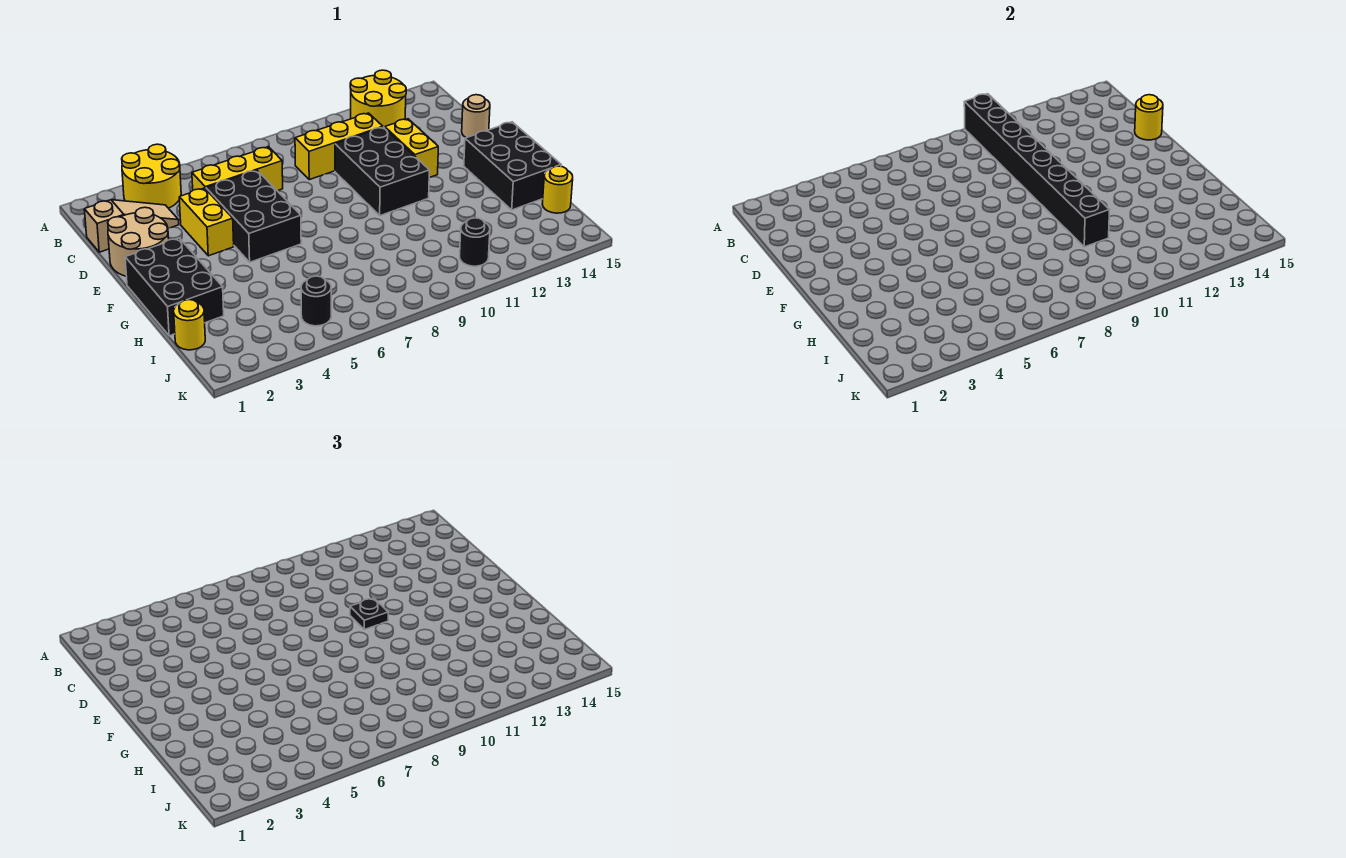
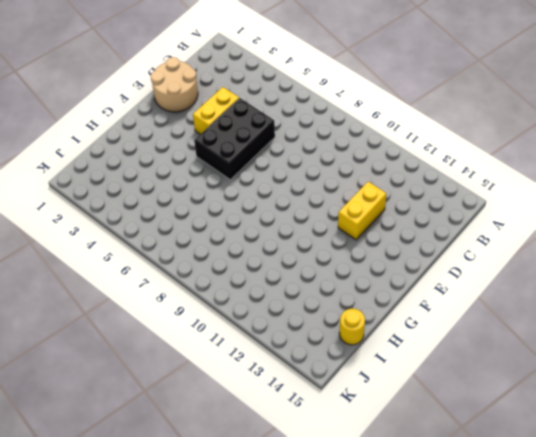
none -> yellow 2x2 round brick [122,144,181,208]
none -> yellow 2x2 round brick [350,70,406,128]
none -> tan 1x3 slope [84,200,179,252]

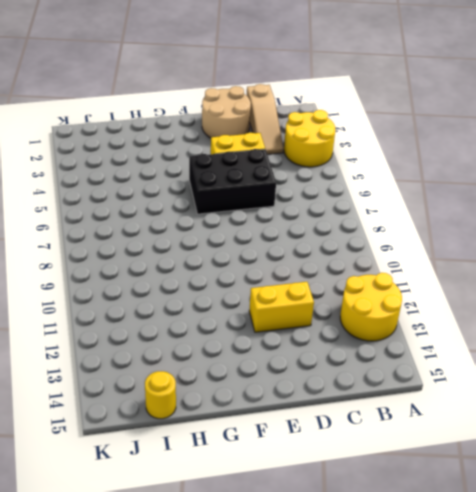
none -> yellow 1x3 brick [192,147,283,191]
none -> yellow 1x3 brick [295,113,383,180]
none -> black 2x3 brick [335,127,429,216]

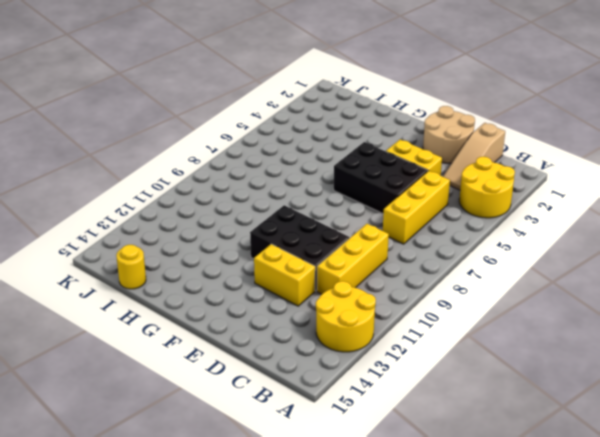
none -> tan 1x1 round brick [462,95,490,138]
none -> black 2x3 brick [125,238,224,336]
none -> black 2x3 brick [464,122,561,210]

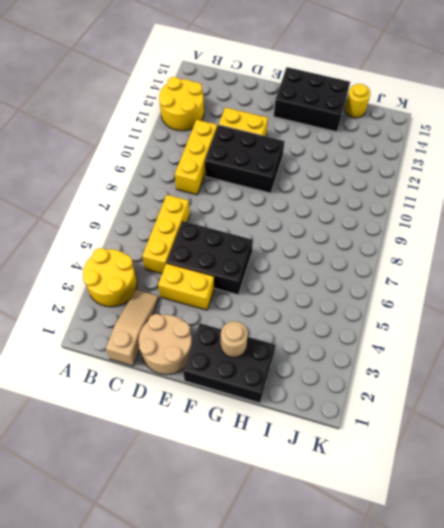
tan 1x1 round brick [221,321,248,358] -> tan 1x1 round brick moved to [462,95,490,138]
none -> yellow 1x1 round brick [174,300,205,350]
none -> black 1x1 round brick [301,276,331,326]
none -> black 1x1 round brick [460,218,490,266]

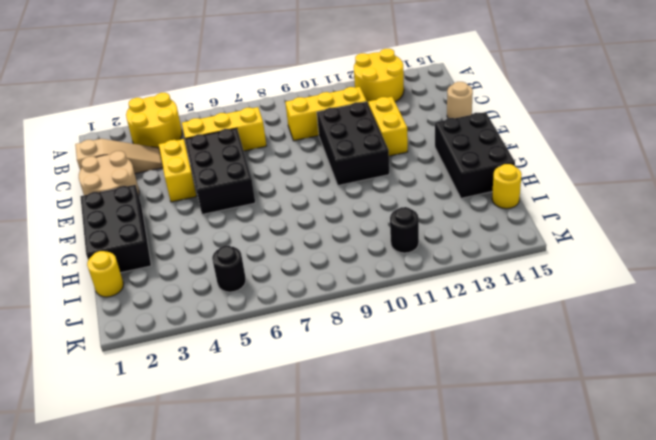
none -> black 1x8 brick [964,94,1109,247]
none -> yellow 1x1 round brick [1135,95,1163,140]
none -> black 1x1 plate [350,598,388,629]

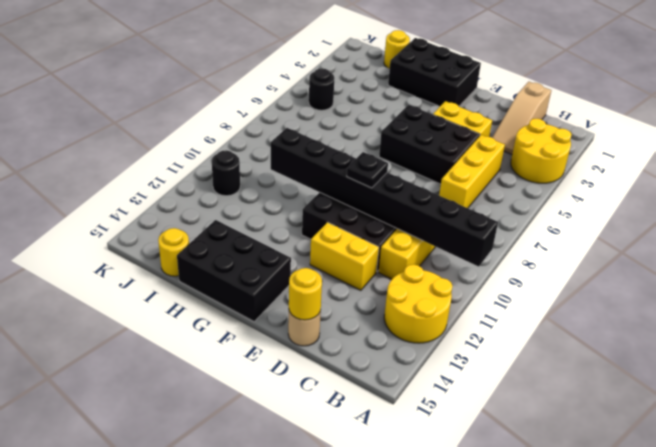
none -> tan 2x2 round brick [108,207,169,277]

